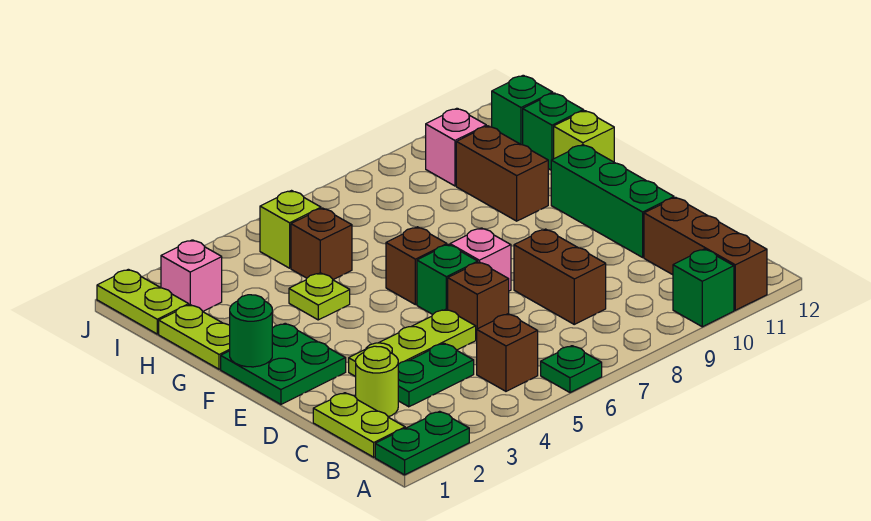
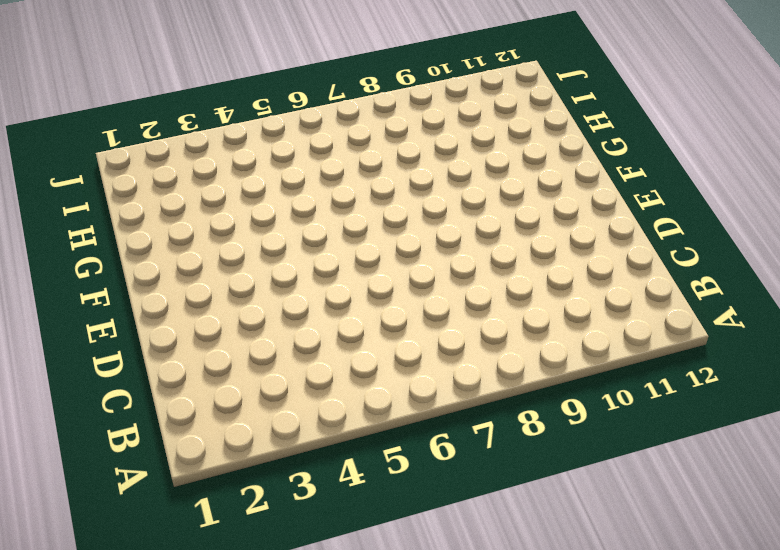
none -> green 1x2 plate [375,411,469,475]
none -> green 1x1 plate [541,346,602,393]
none -> green 1x1 brick [673,249,734,327]

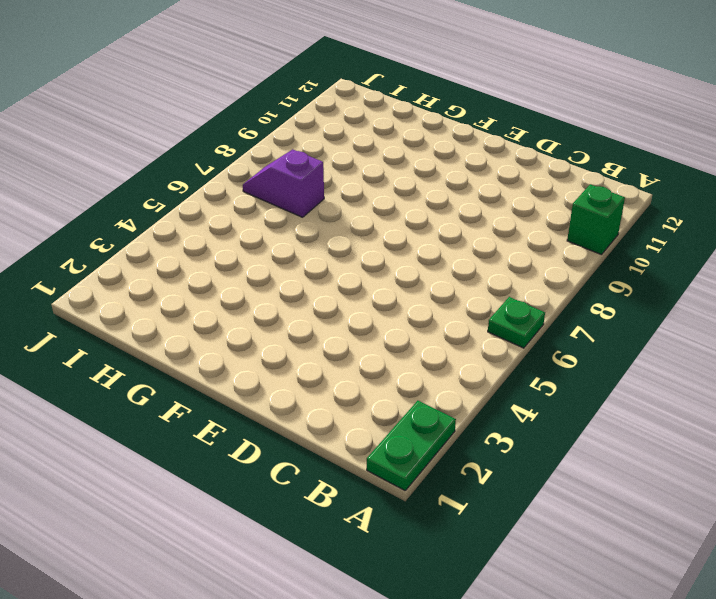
purple 1x2 slope [243,149,324,217] -> none
none -> brown 1x3 brick [644,197,767,310]
none -> lime 1x2 plate [313,393,405,457]
none -> brown 1x1 brick [477,314,538,391]

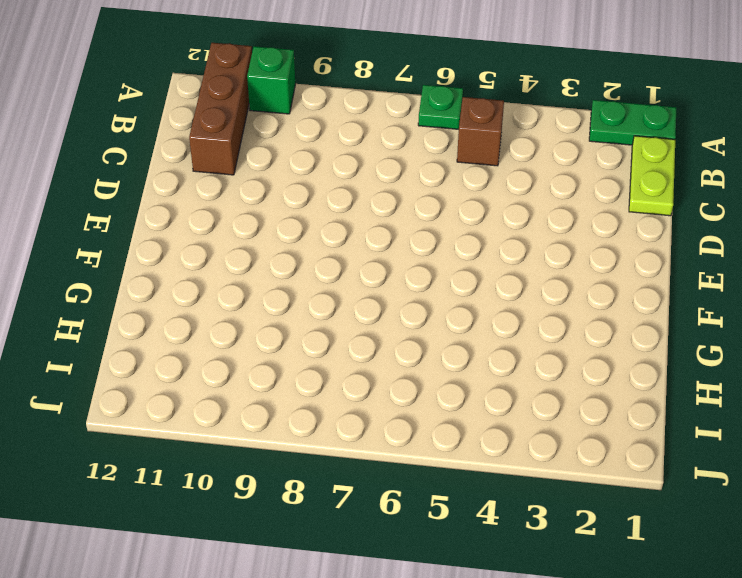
none -> lime 1x1 round brick [356,346,398,417]
none -> green 1x2 plate [398,343,474,407]
none -> brown 1x2 brick [514,229,606,324]

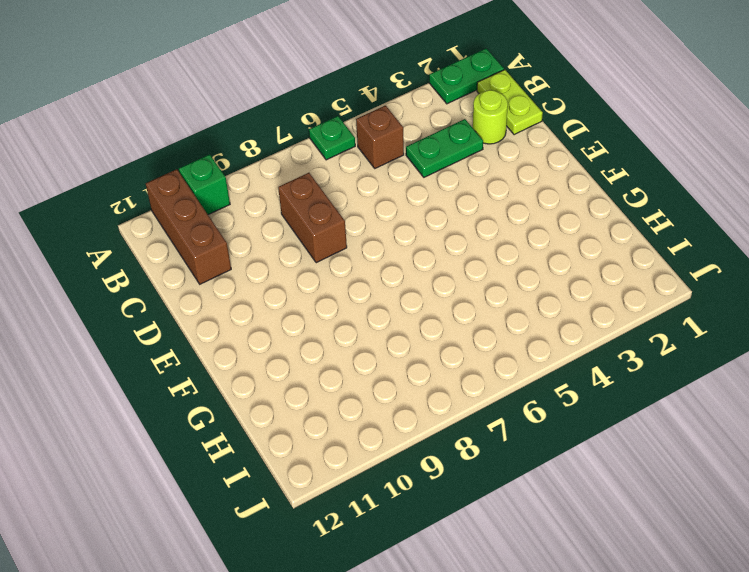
none -> lime 1x3 plate [349,309,476,377]
none -> brown 1x1 brick [448,262,509,340]
none -> green 1x3 brick [551,145,674,257]

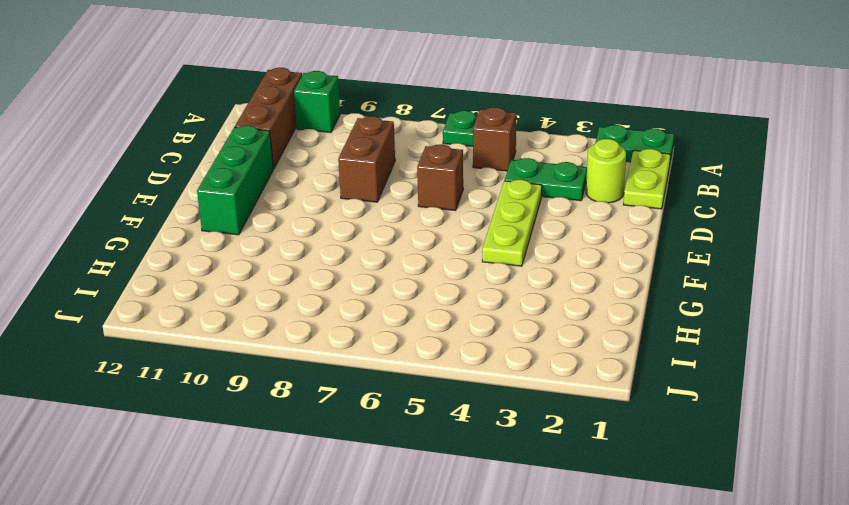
lime 1x3 plate [482,180,542,266] -> lime 1x3 plate turned to [349,309,476,377]
none -> green 2x2 plate [221,323,346,404]
none -> green 1x1 brick [417,245,478,314]
none -> pink 1x1 brick [450,228,511,291]

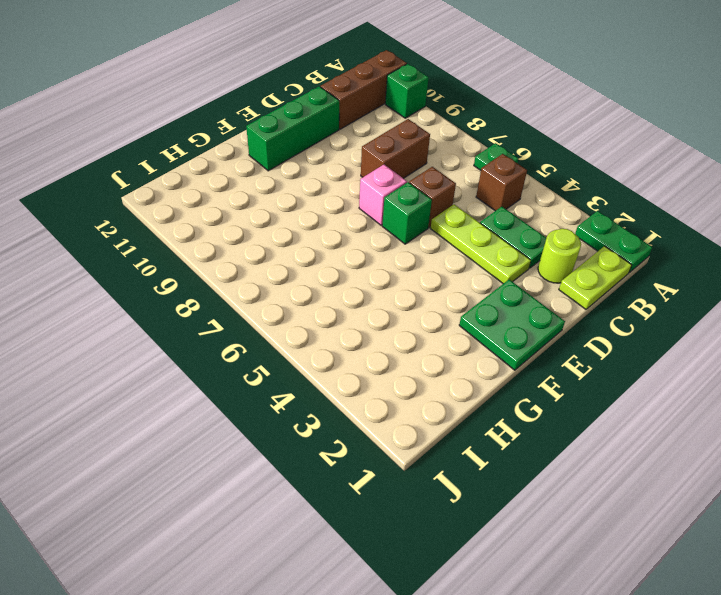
none -> brown 1x1 brick [386,227,447,305]
none -> lime 1x2 plate [159,305,230,369]
none -> lime 1x1 plate [289,273,350,320]

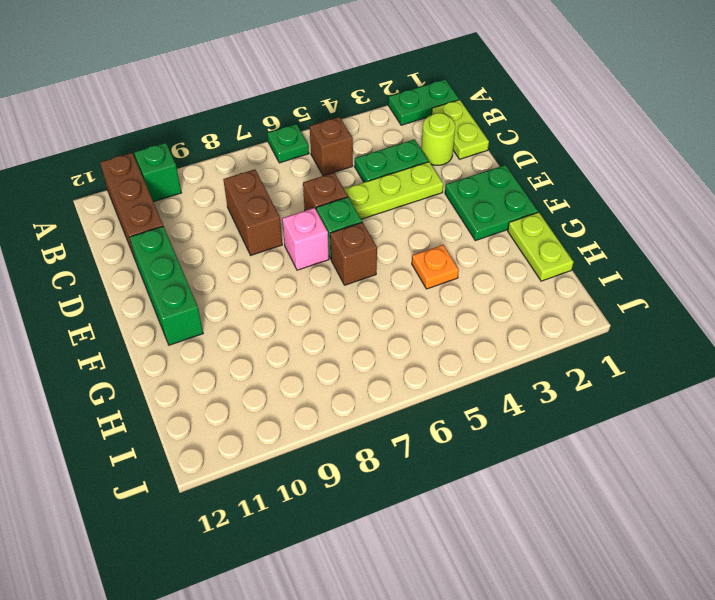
orange 1x1 plate [412,245,459,289] -> lime 1x1 plate [289,273,350,320]
none -> brown 1x2 brick [456,126,548,221]
none -> lime 1x1 brick [554,111,614,162]
none -> brown 1x1 brick [291,208,352,280]

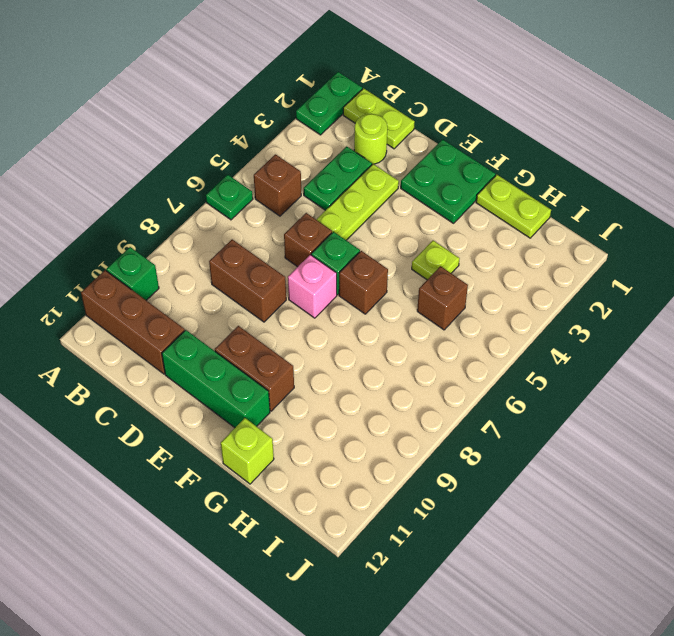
brown 1x2 brick [215,326,294,411] -> brown 1x2 brick moved to [456,126,548,221]
none -> green 1x1 brick [523,93,584,170]
none -> lime 1x2 plate [97,269,189,334]
none -> pink 1x1 brick [161,240,222,312]

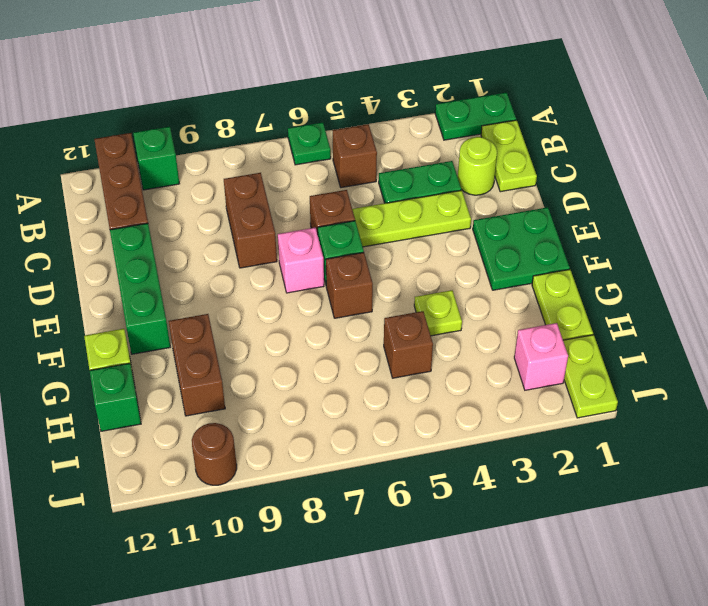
brown 1x1 round brick [192,423,237,485] -> none
none -> lime 1x1 brick [260,191,321,268]
none -> pink 1x1 brick [426,108,486,186]
none -> green 1x1 brick [492,75,553,145]

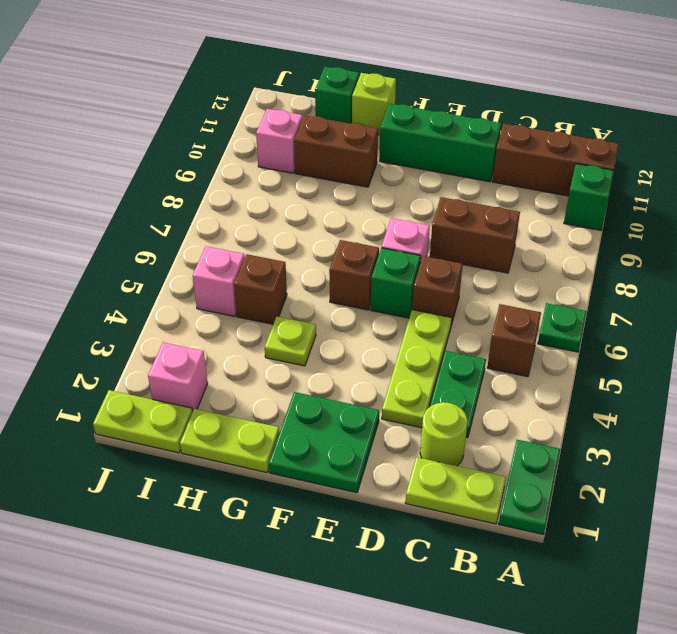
pink 1x1 brick [193,246,245,316] -> lime 1x1 brick [260,191,321,268]
none -> green 1x1 brick [492,75,553,145]
none -> green 1x1 round brick [230,295,272,367]

